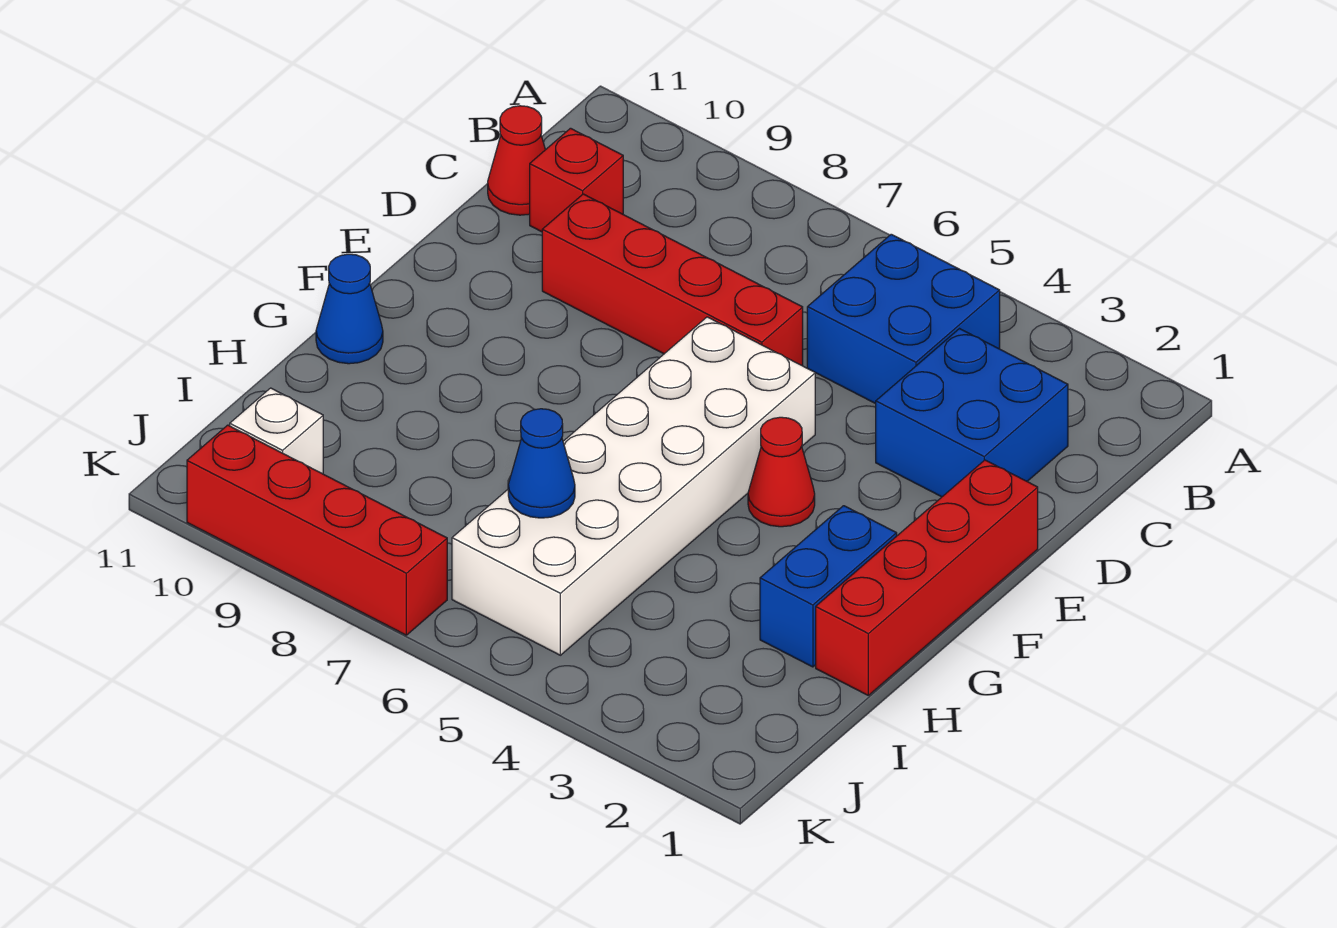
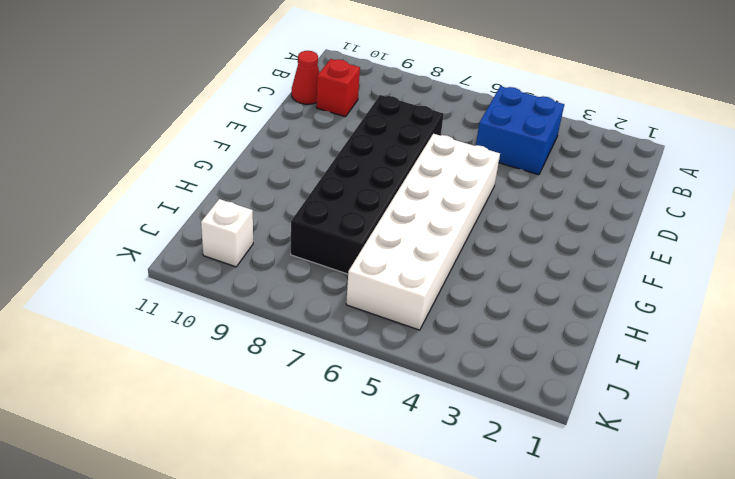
black 2x6 brick [291,95,444,274] -> red 1x4 brick [542,194,803,366]
none -> blue 2x2 brick [876,329,1068,497]
none -> red 1x4 brick [816,460,1038,695]
none -> red 1x1 cone [748,417,815,527]

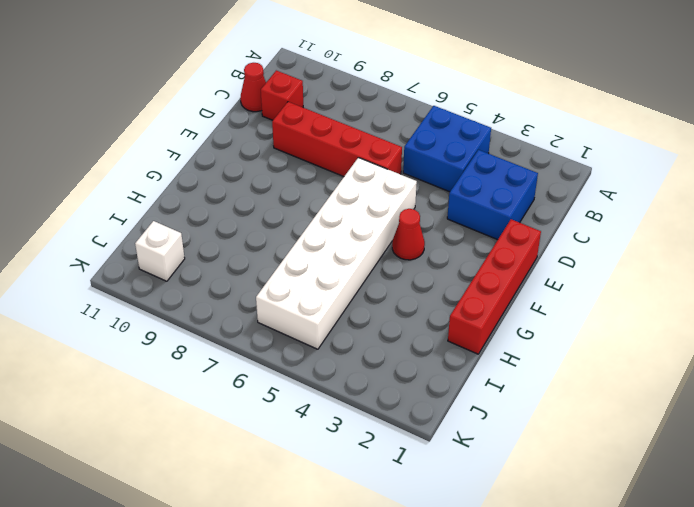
none -> blue 1x2 brick [760,506,897,667]
none -> blue 1x1 cone [316,254,383,364]
none -> red 1x4 brick [187,425,447,635]

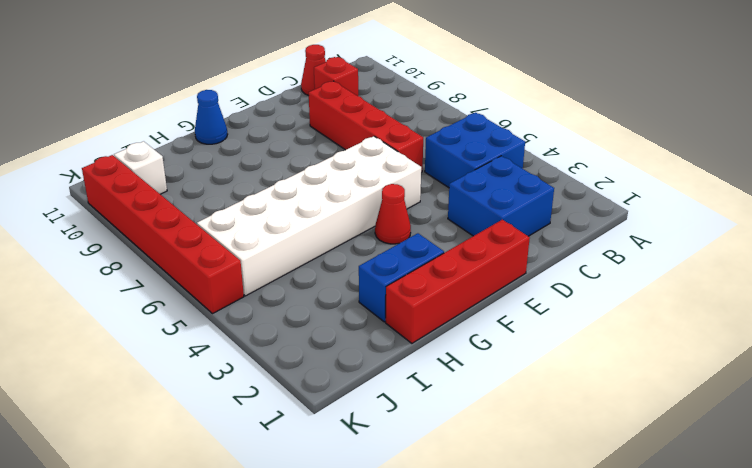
red 1x6 brick [82,155,244,313] -> red 1x4 brick [187,425,447,635]
none -> blue 1x1 cone [508,409,575,518]

